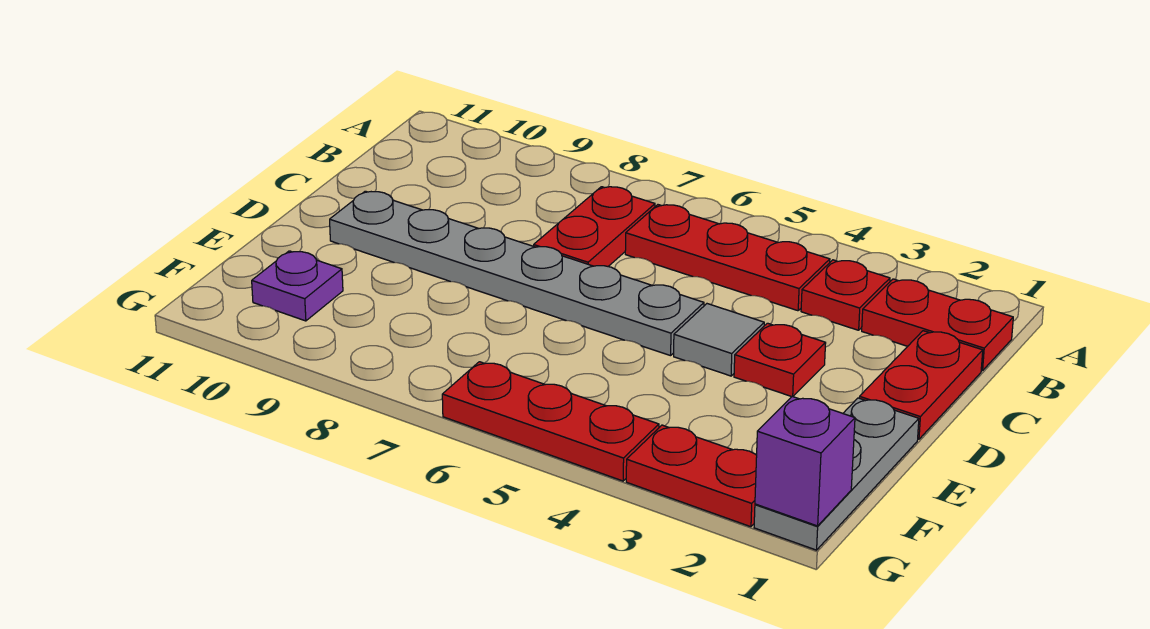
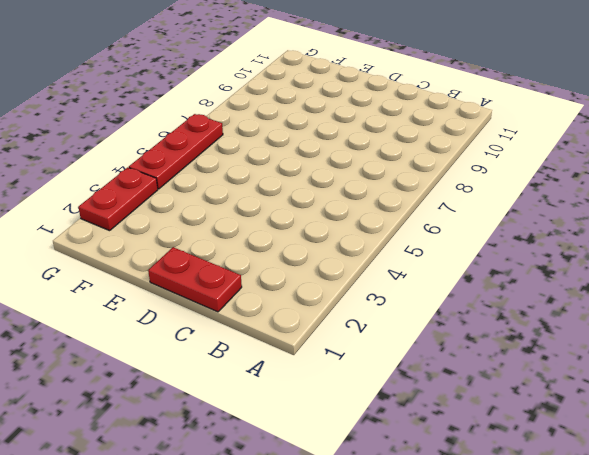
none -> red 1x2 plate [862,279,1013,371]
none -> red 1x1 plate [801,260,890,330]
none -> red 1x3 plate [625,205,830,311]

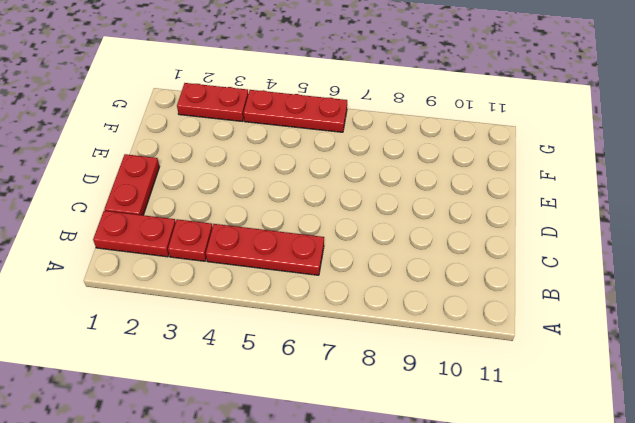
none -> red 1x2 plate [534,187,655,266]
none -> red 1x1 plate [734,323,826,397]
none -> grey 1x1 tile [674,304,764,376]

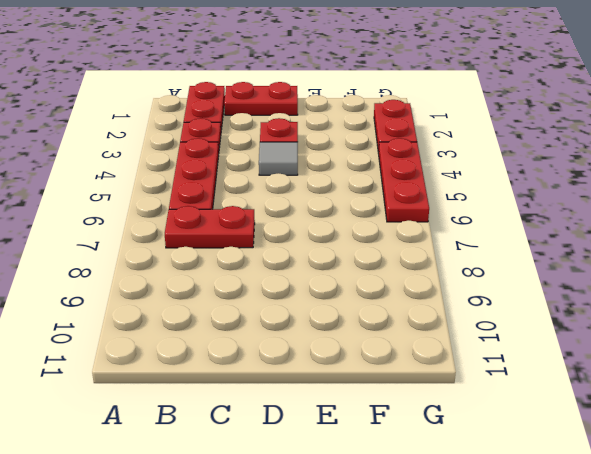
none -> grey 1x6 plate [330,191,704,356]
none -> grey 1x3 plate [754,398,919,550]
none -> purple 1x1 plate [252,251,343,321]

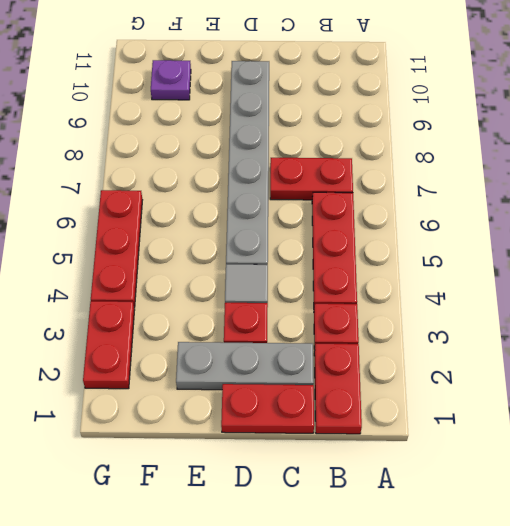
grey 1x3 plate [176,342,314,390] -> grey 1x3 plate moved to [754,398,919,550]
none -> purple 1x1 brick [755,396,855,526]

